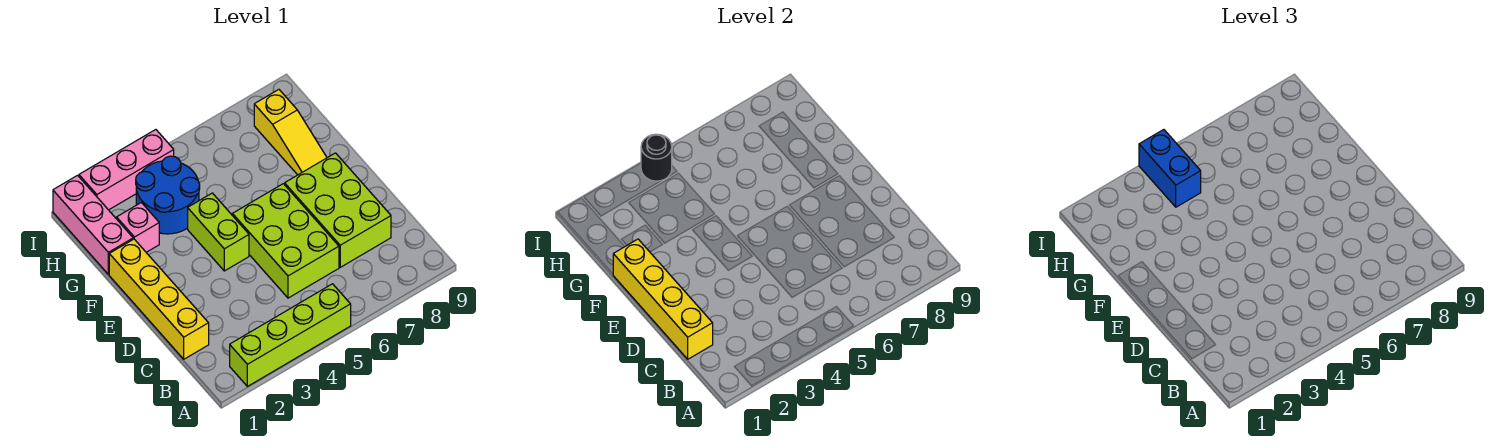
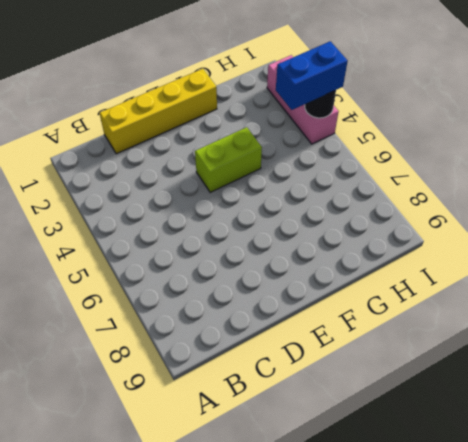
none -> lime 1x4 brick [230,284,351,386]
none -> lime 2x3 brick [232,184,339,298]
none -> lime 2x3 brick [285,153,391,267]

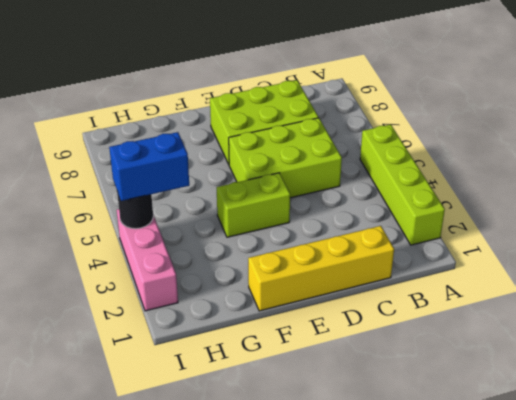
none -> yellow 1x3 slope [254,90,327,175]
none -> pink 1x3 brick [53,175,133,274]
none -> pink 1x1 brick [117,203,159,252]

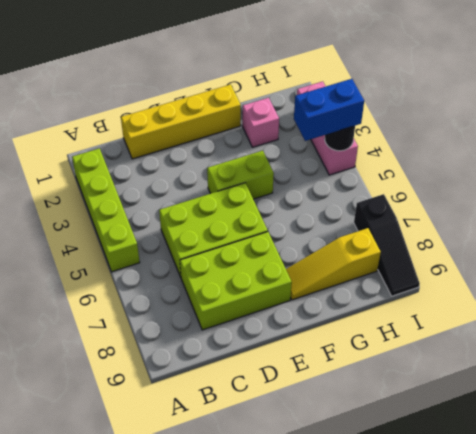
black 1x3 slope [354,194,420,296] -> none
none -> pink 1x3 brick [53,175,133,274]
none -> blue 2x2 round brick [136,156,200,234]
none -> yellow 1x4 brick [613,239,713,359]

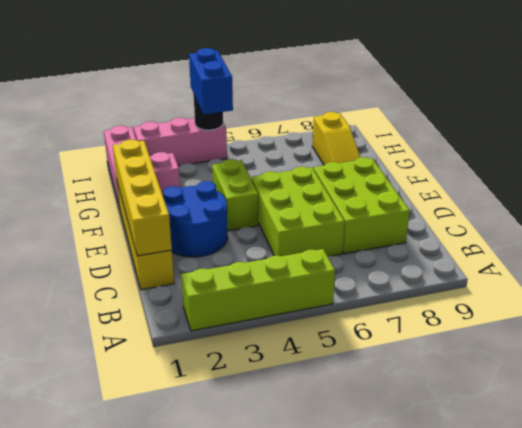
blue 2x2 round brick [163,181,228,257] -> blue 2x2 round brick moved to [136,156,200,234]

